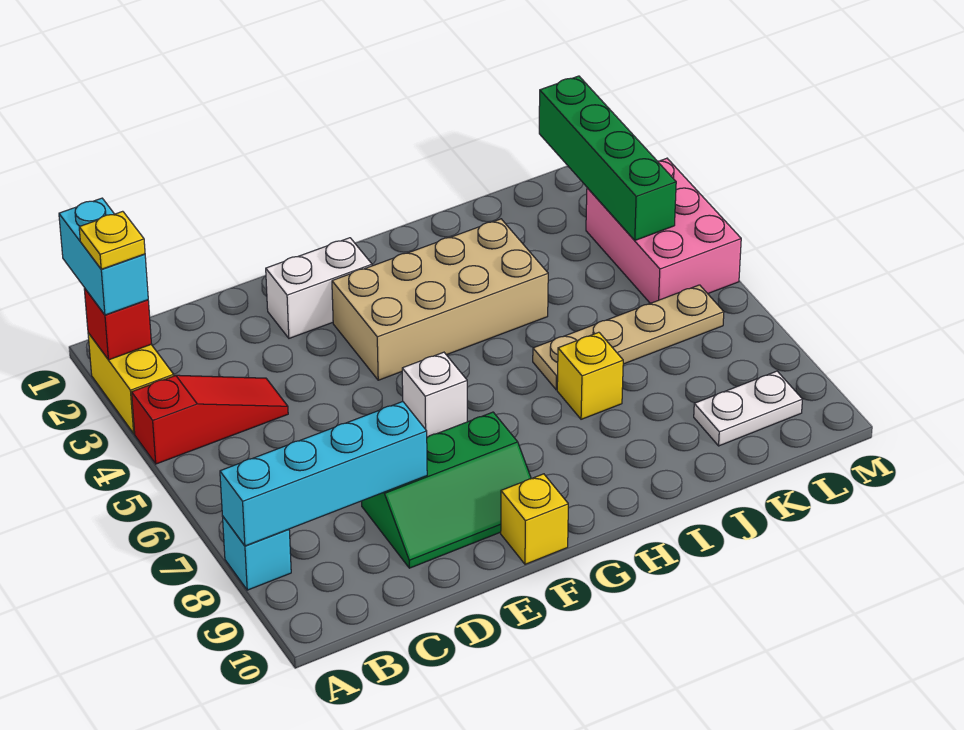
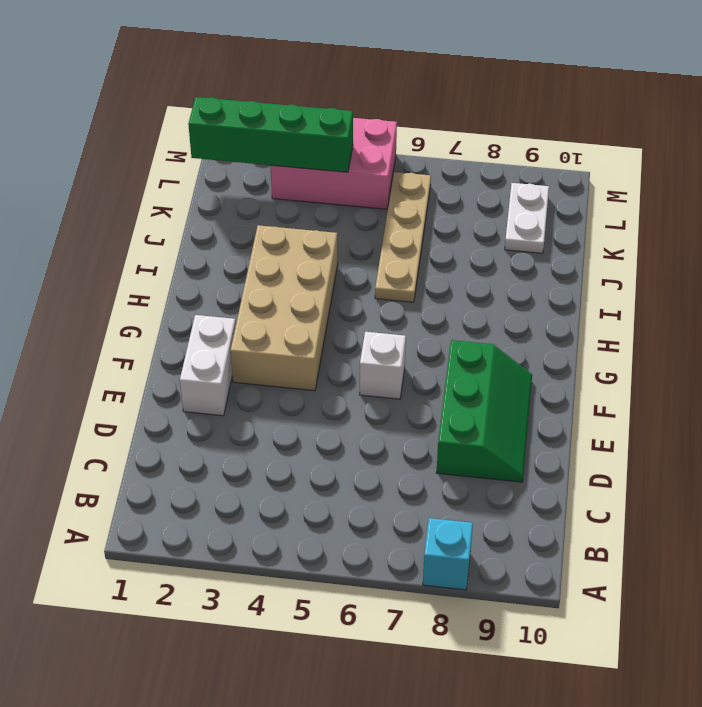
none -> yellow 1x2 brick [88,333,174,434]
none -> red 1x3 slope [132,375,288,464]
none -> yellow 1x1 brick [501,474,568,564]

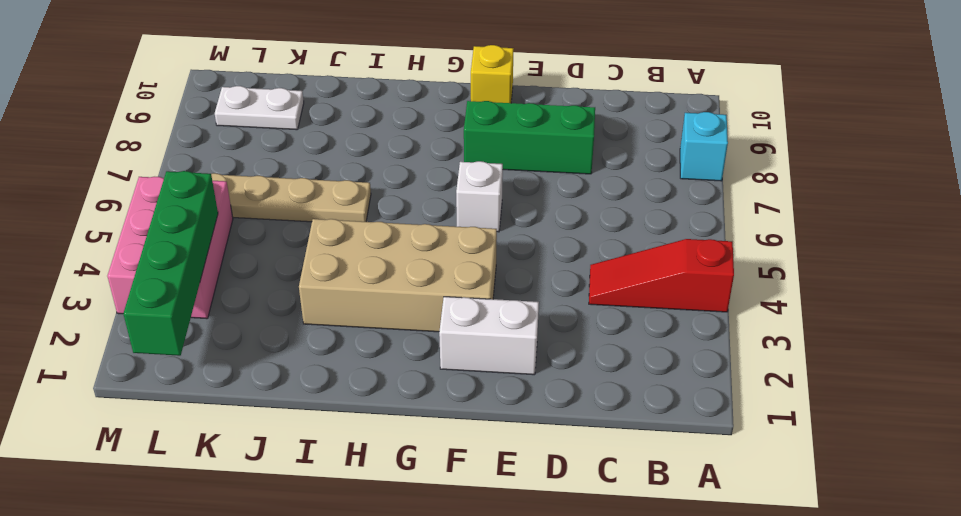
none -> yellow 1x2 brick [88,333,174,434]
none -> yellow 1x1 brick [557,332,623,419]
none -> red 1x1 brick [84,288,151,360]

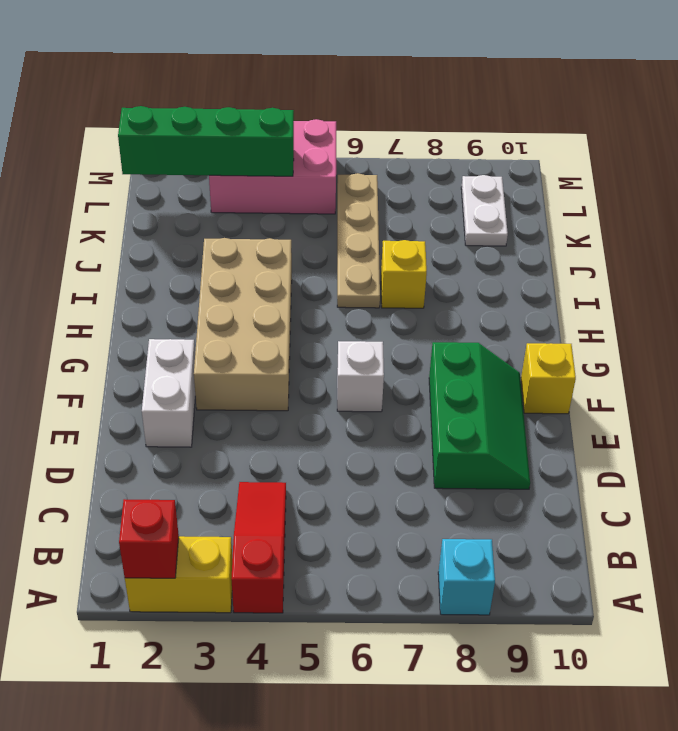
none -> cyan 1x4 brick [220,402,427,546]
none -> cyan 1x2 brick [59,198,148,315]
none -> yellow 1x1 plate [79,211,145,269]

